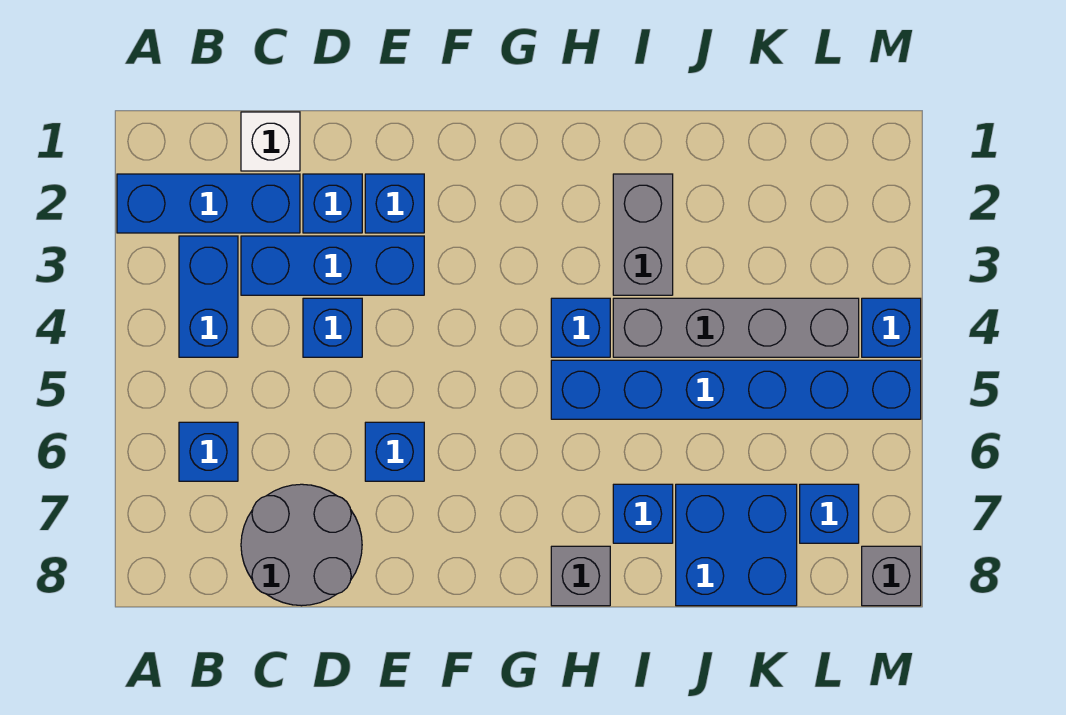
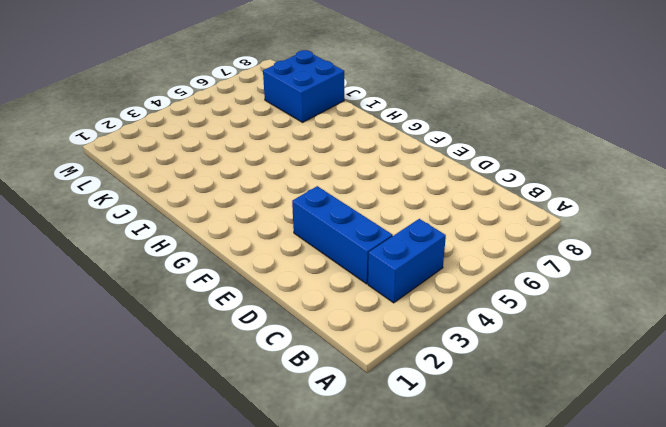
none -> blue 1x3 brick [117,174,300,233]
none -> blue 1x1 brick [179,422,238,481]
none -> white 1x1 brick [241,112,300,171]

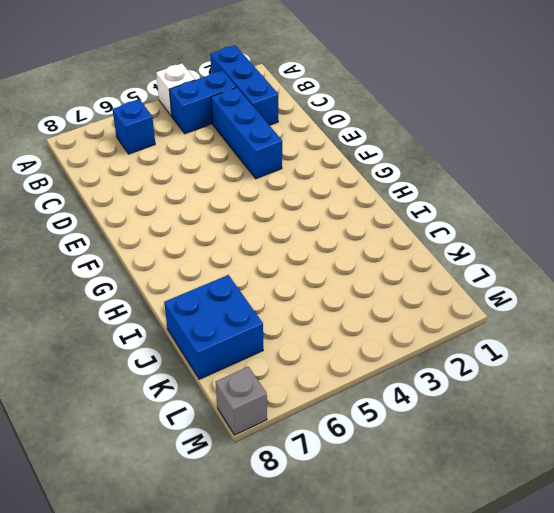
white 1x1 brick [156,64,195,116] -> white 1x1 brick moved to [241,112,300,171]
none -> grey 2x2 round brick [241,484,362,606]
none -> blue 1x1 brick [303,174,362,233]
none -> blue 1x1 brick [303,298,362,357]

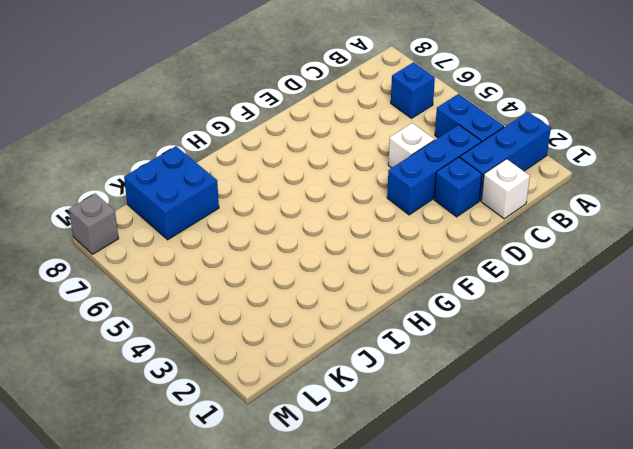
white 1x1 brick [388,123,434,168] -> blue 1x1 brick [303,298,362,357]
none -> grey 2x2 round brick [241,484,362,606]
none -> blue 1x1 brick [365,174,424,233]
none -> blue 1x1 brick [365,422,424,481]

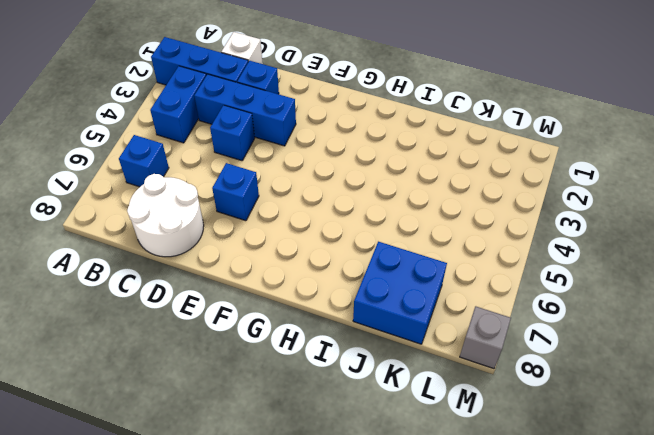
white 2x2 round brick [127,174,204,257] -> grey 2x2 round brick [241,484,362,606]
none -> blue 1x1 brick [365,174,424,233]
none -> blue 1x1 brick [551,298,610,357]
none -> blue 1x6 brick [551,360,921,419]

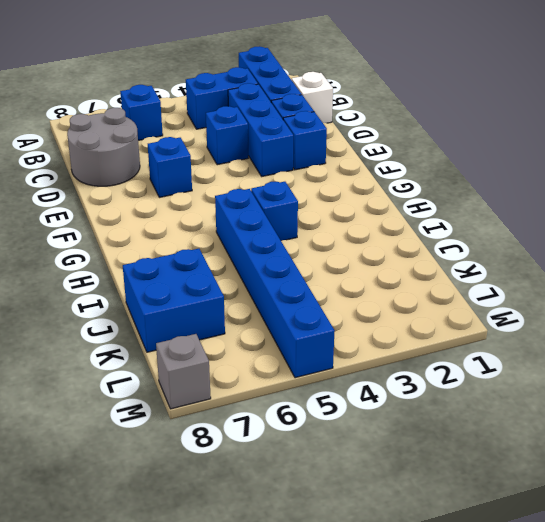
none -> grey 1x1 brick [551,546,610,606]
none -> grey 1x2 brick [613,174,673,295]
none -> grey 1x4 brick [613,298,859,357]

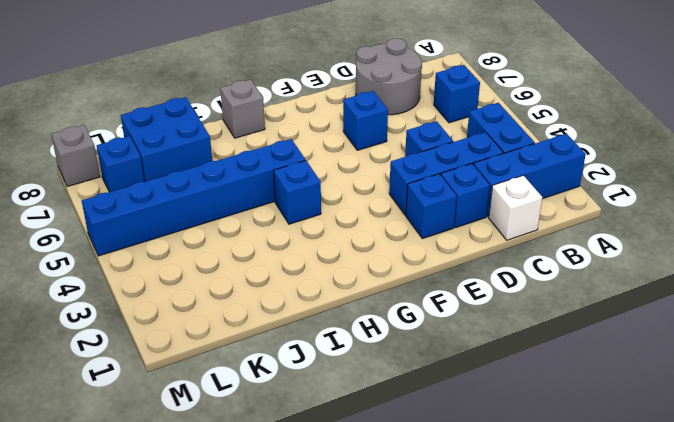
none -> grey 1x2 brick [613,174,673,295]
none -> grey 1x4 brick [613,298,859,357]
none -> blue 1x1 brick [613,484,673,543]

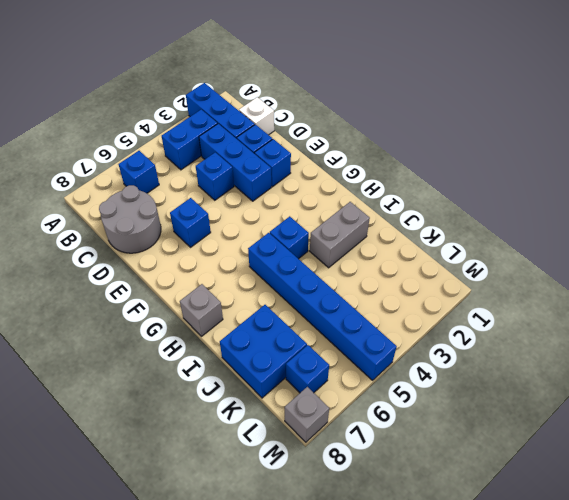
none -> grey 1x4 brick [613,298,859,357]
none -> blue 1x1 brick [613,484,673,543]
none -> blue 1x1 brick [862,298,921,357]

